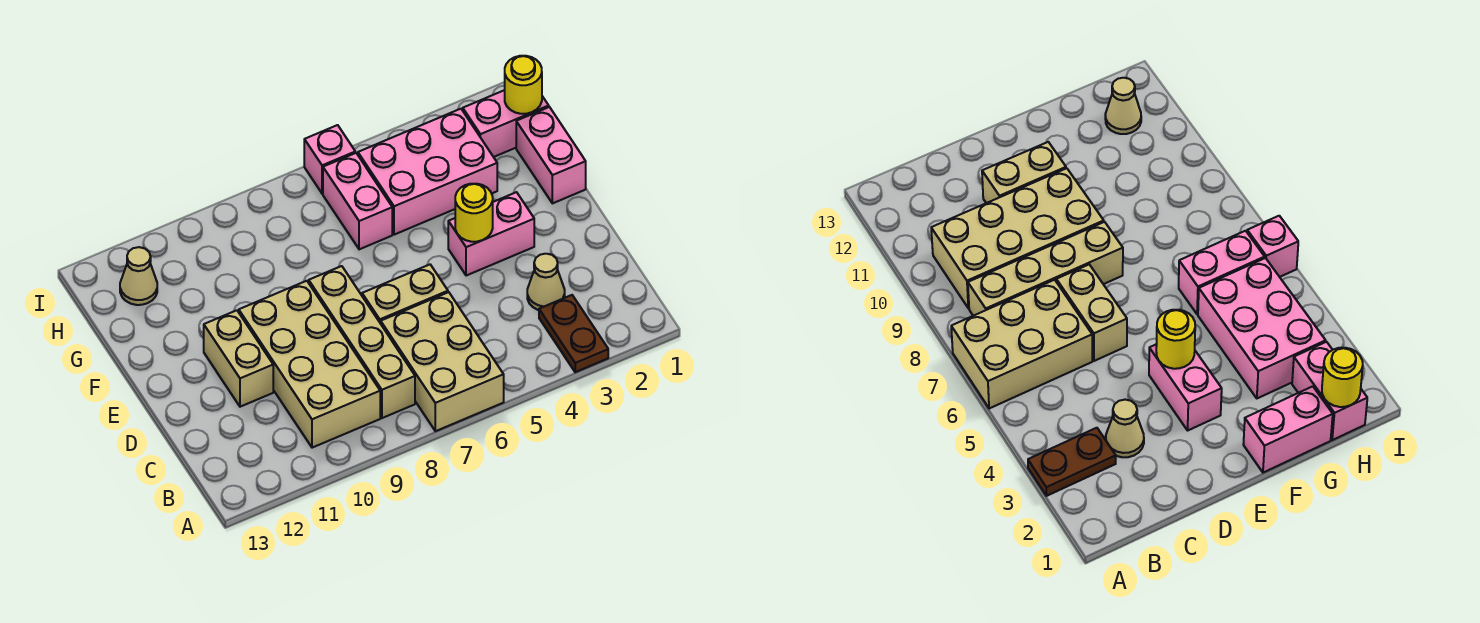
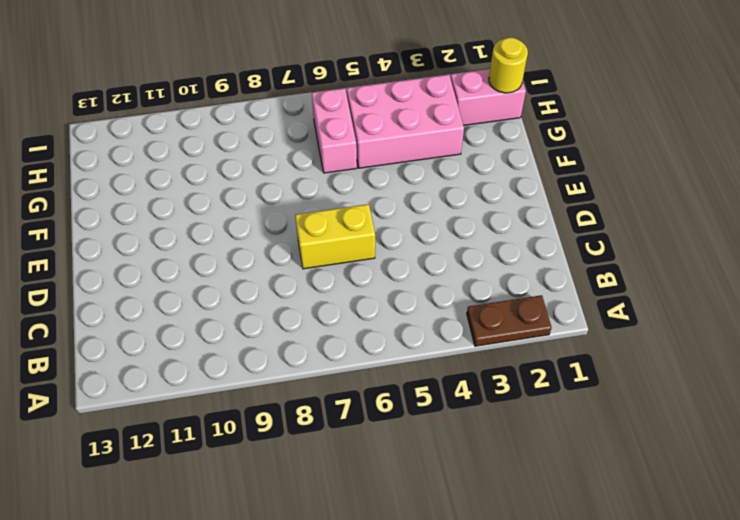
brown 1x2 plate [467,295,552,346] -> brown 1x2 plate turned to [539,295,608,372]
yellow 1x2 brick [295,204,375,269] -> tan 1x2 brick [362,265,448,324]
none -> tan 2x3 brick [381,292,504,431]
none -> tan 1x4 brick [309,266,415,418]
none -> tan 2x4 brick [239,281,380,448]

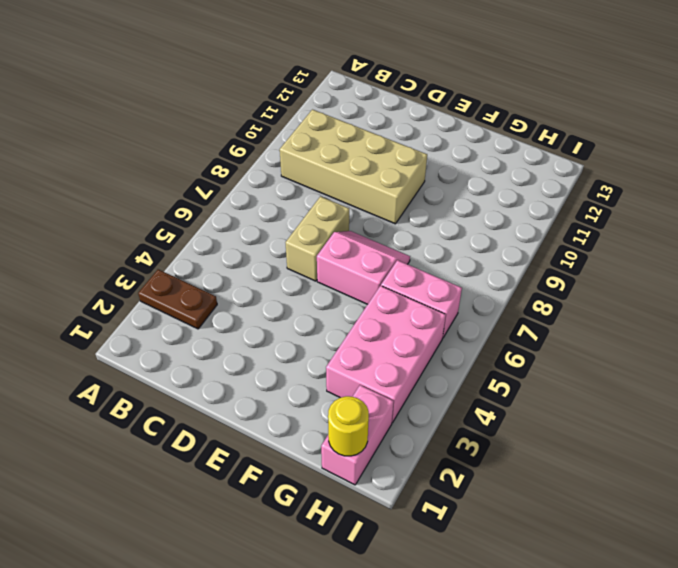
pink 2x2 slope [317,231,410,304] -> none
none -> tan 2x3 brick [381,292,504,431]
none -> tan 1x4 brick [309,266,415,418]
none -> tan 1x1 cone [527,254,565,310]

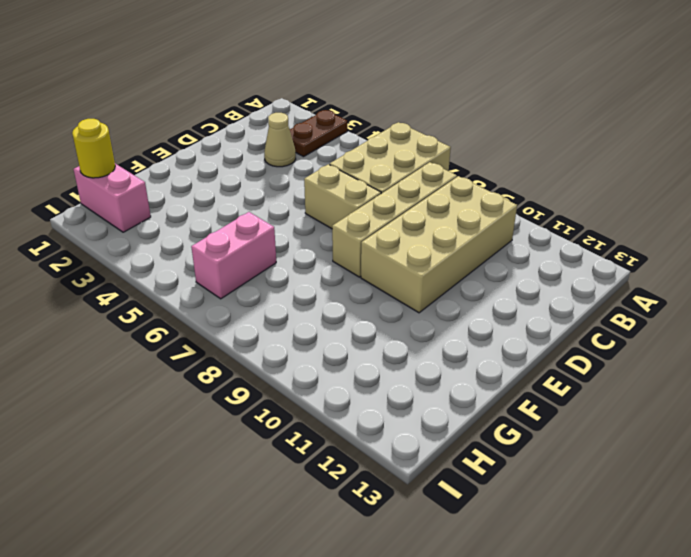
none -> tan 1x2 brick [204,310,273,407]
none -> pink 1x2 brick [448,192,534,276]
none -> pink 1x2 brick [516,107,586,203]

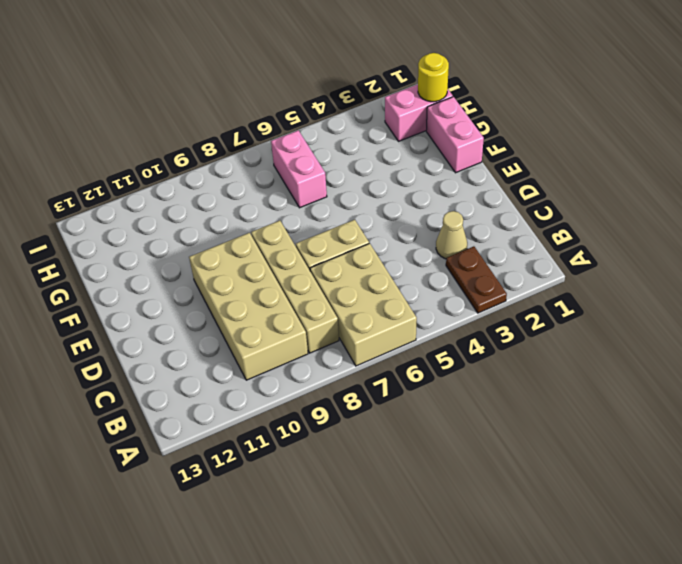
none -> tan 1x2 brick [204,310,273,407]
none -> pink 1x2 brick [448,192,534,276]
none -> pink 2x3 brick [358,109,497,235]

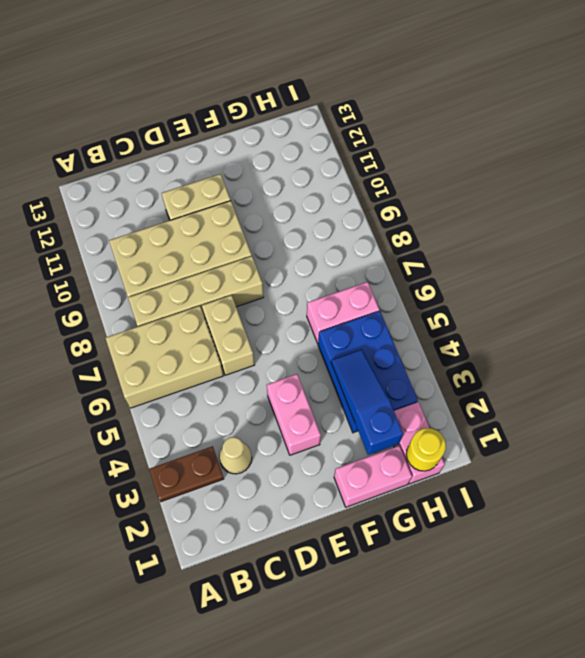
blue 1x3 slope [331,349,403,455] -> none
blue 2x3 brick [318,311,418,433] -> pink 2x3 brick [358,109,497,235]
none -> tan 1x1 cone [120,247,157,305]
none -> pink 1x1 brick [304,125,355,194]
none -> yellow 1x1 round brick [455,184,493,242]

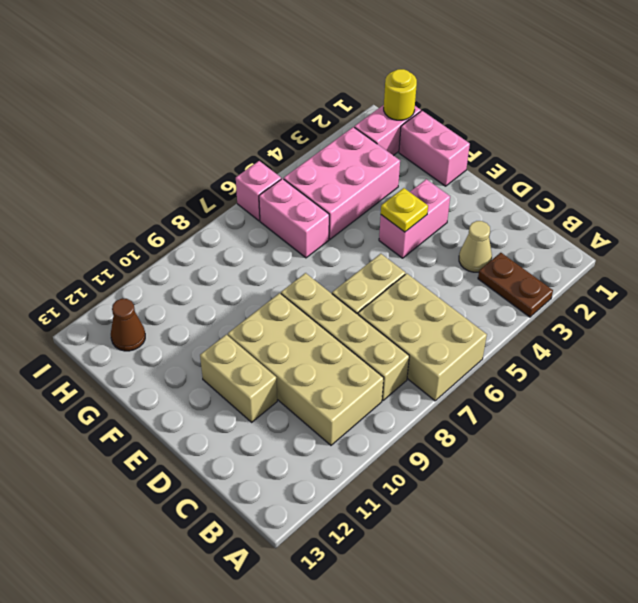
yellow 1x1 plate [381,188,428,232] -> yellow 1x1 round brick [455,184,493,242]
brown 1x1 cone [111,299,145,351] -> tan 1x1 cone [120,247,157,305]

